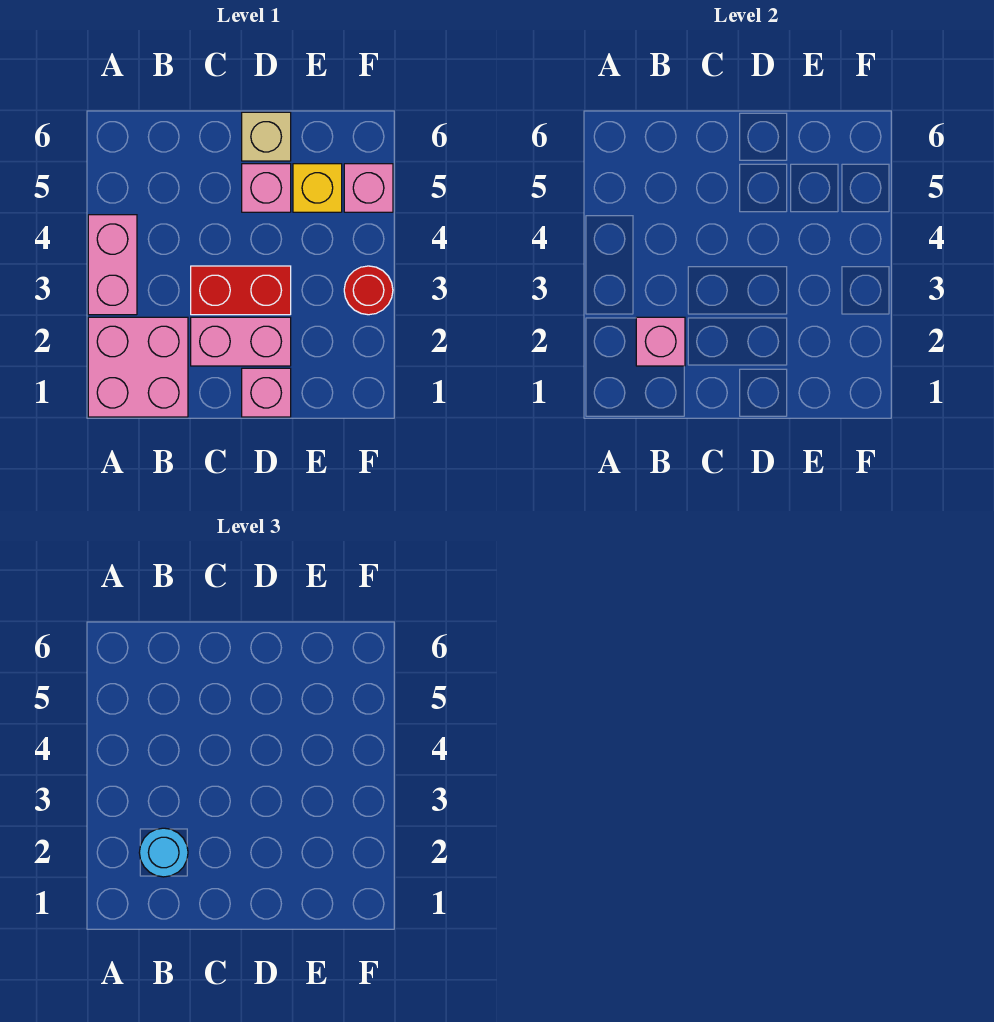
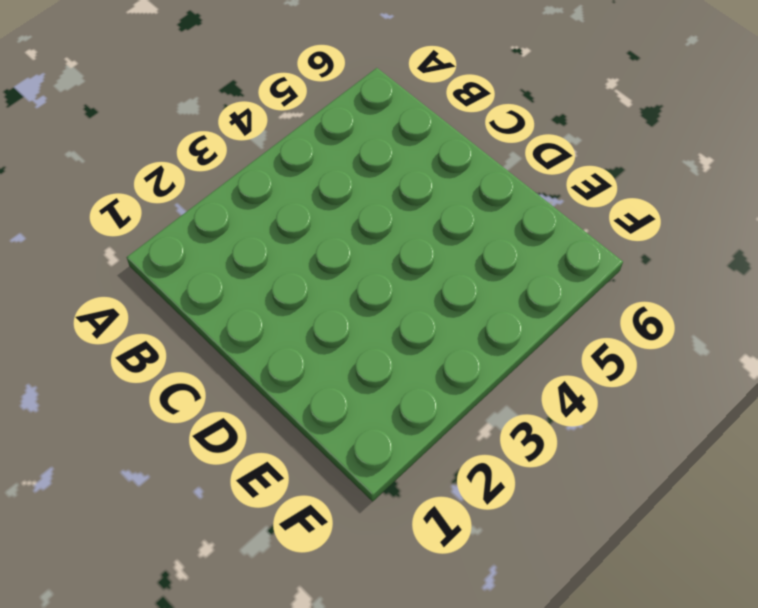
none -> pink 2x2 brick [88,317,188,417]
none -> pink 1x2 brick [88,215,137,315]
none -> pink 1x2 brick [191,317,291,366]

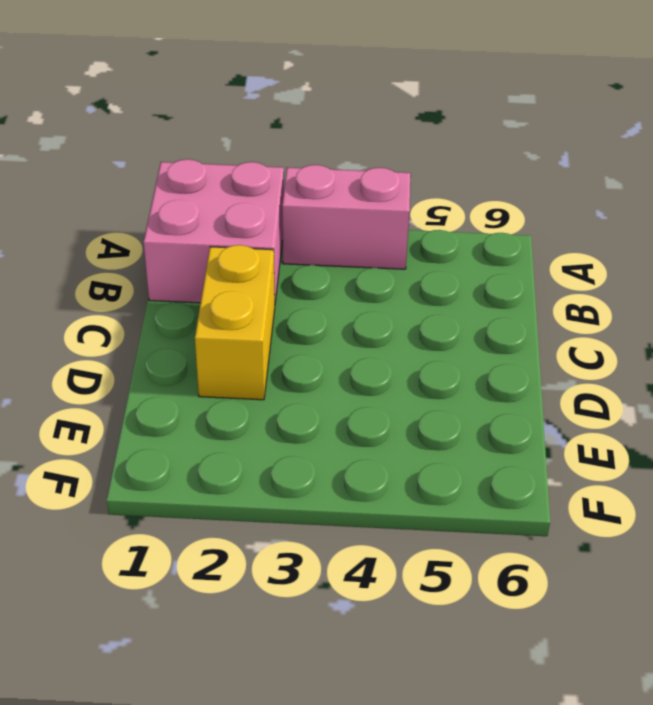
yellow 1x2 brick [195,245,275,400] -> pink 1x2 brick [191,317,291,366]
none -> red 1x2 brick [191,266,291,315]
none -> pink 1x1 brick [242,368,291,417]
none -> pink 1x1 brick [242,164,291,212]

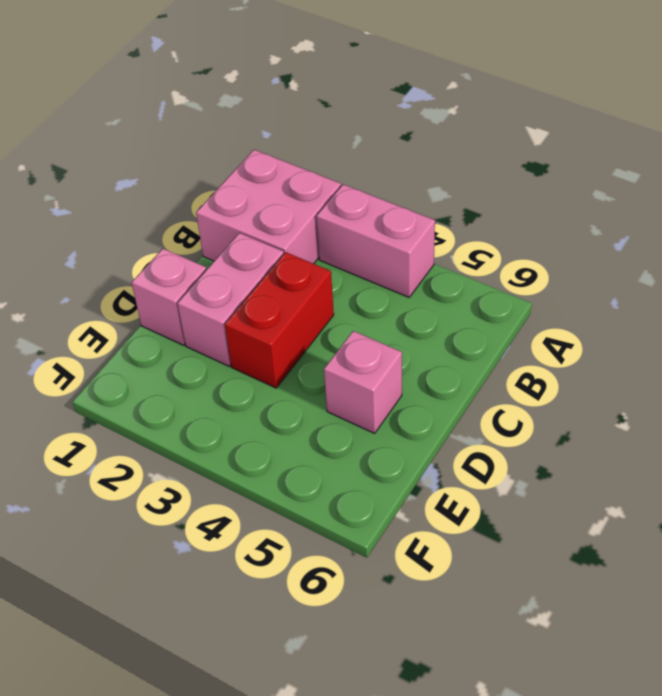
none -> tan 1x1 brick [242,112,291,161]
none -> yellow 1x1 brick [293,164,342,212]
none -> red 1x1 round brick [344,266,393,315]

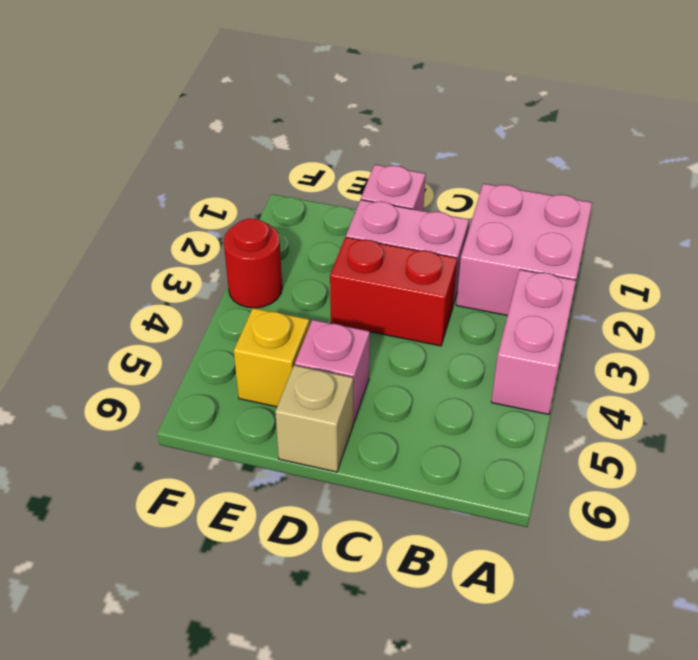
none -> pink 1x1 brick [344,164,393,212]
none -> pink 1x1 brick [636,317,685,366]
none -> cyan 1x1 round brick [139,828,188,877]

